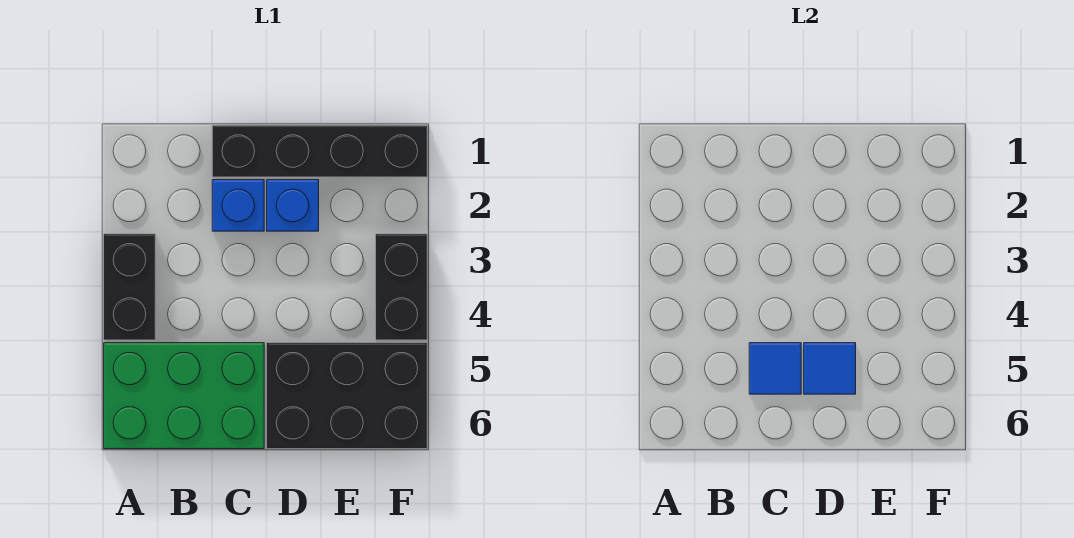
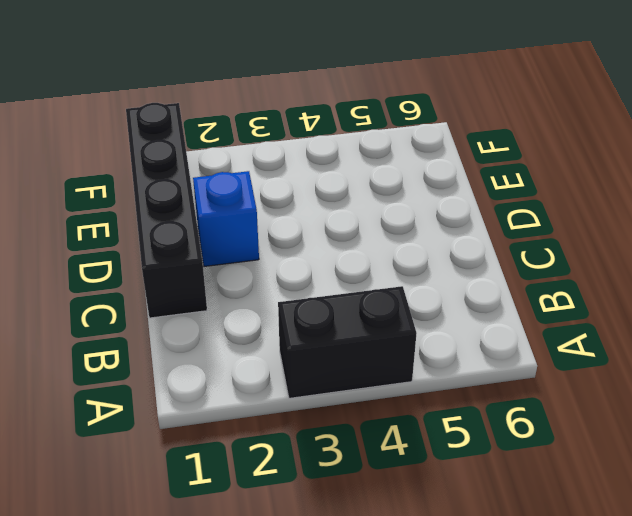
none -> green 2x3 brick [104,343,264,449]
none -> blue 1x1 brick [212,180,264,231]

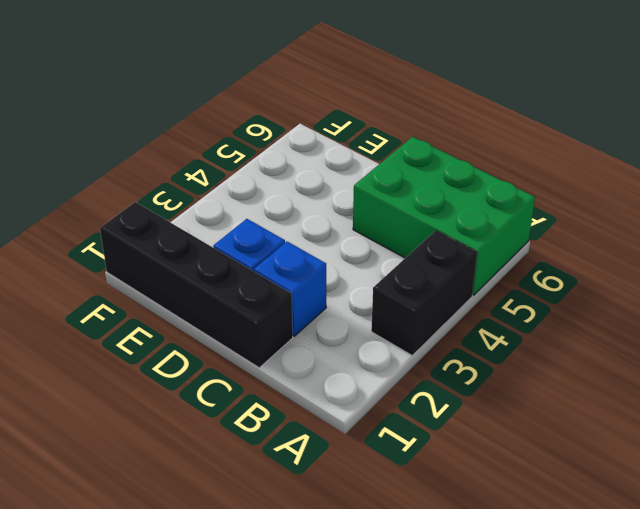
none -> black 2x3 brick [267,343,427,449]
none -> black 1x2 brick [376,234,427,340]

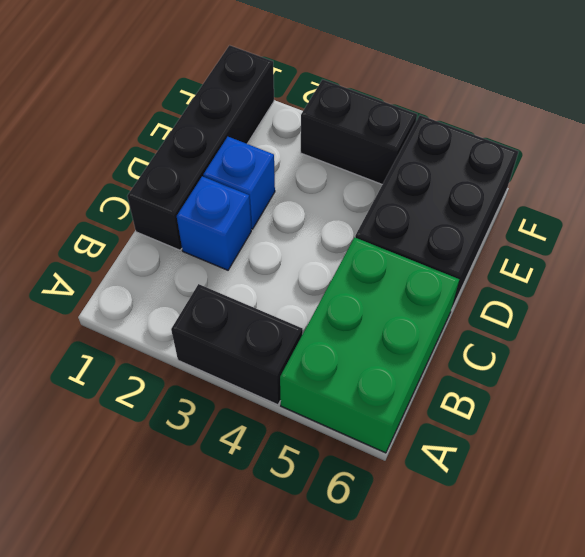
none -> blue 1x1 tile [749,343,801,394]
none -> blue 1x1 tile [804,343,856,394]

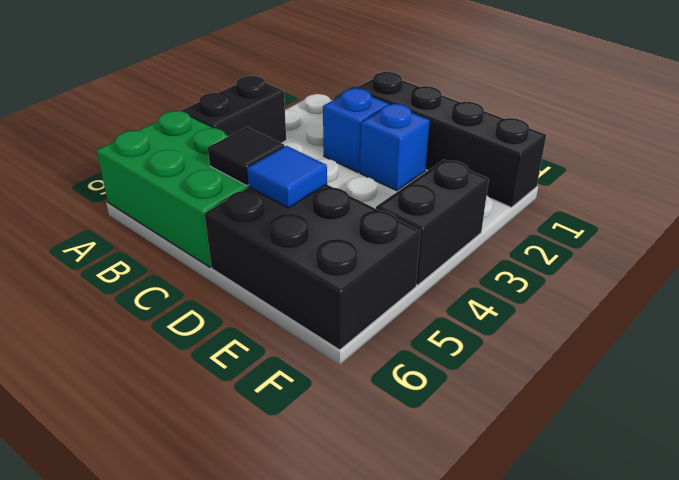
black 1x1 tile [208,127,285,186] -> blue 1x1 tile [749,343,801,394]

